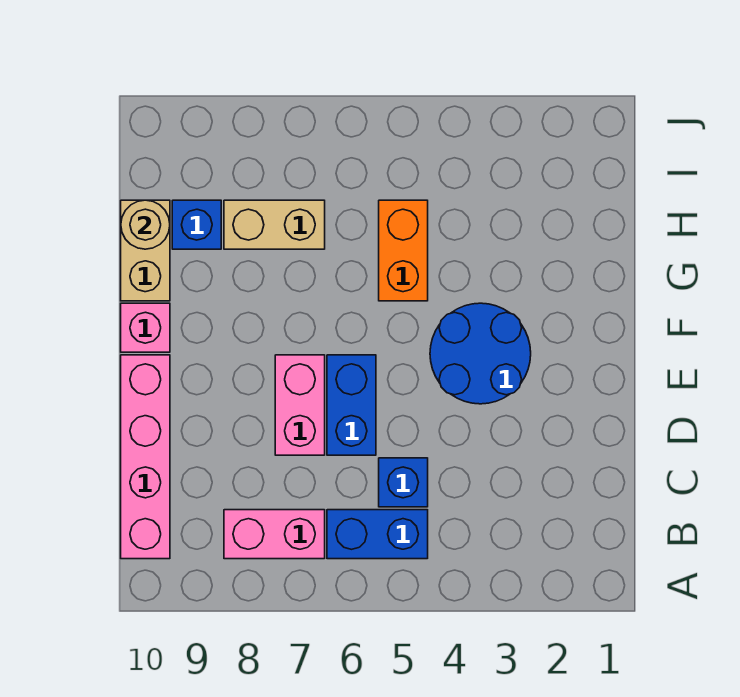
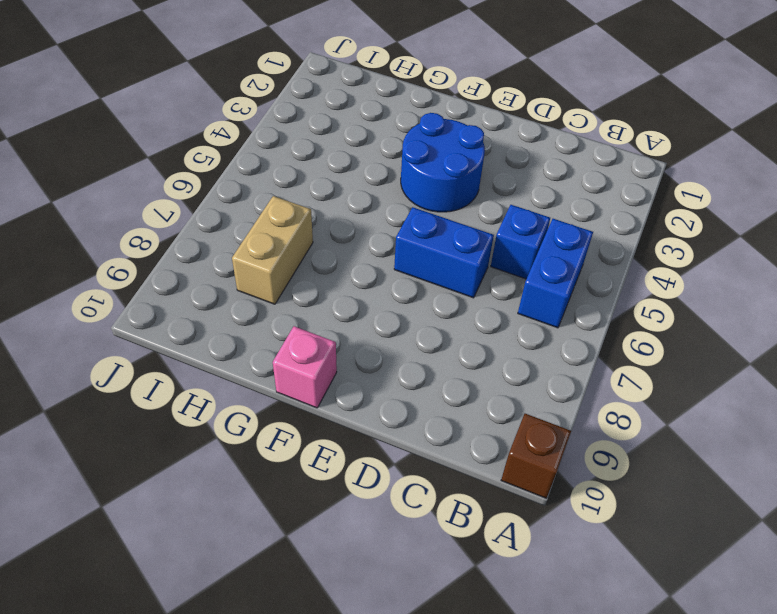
brown 1x1 brick [501,414,571,498] -> none
none -> pink 1x2 brick [224,510,325,559]
none -> pink 1x4 brick [121,355,170,559]
none -> pink 1x2 brick [275,355,325,455]

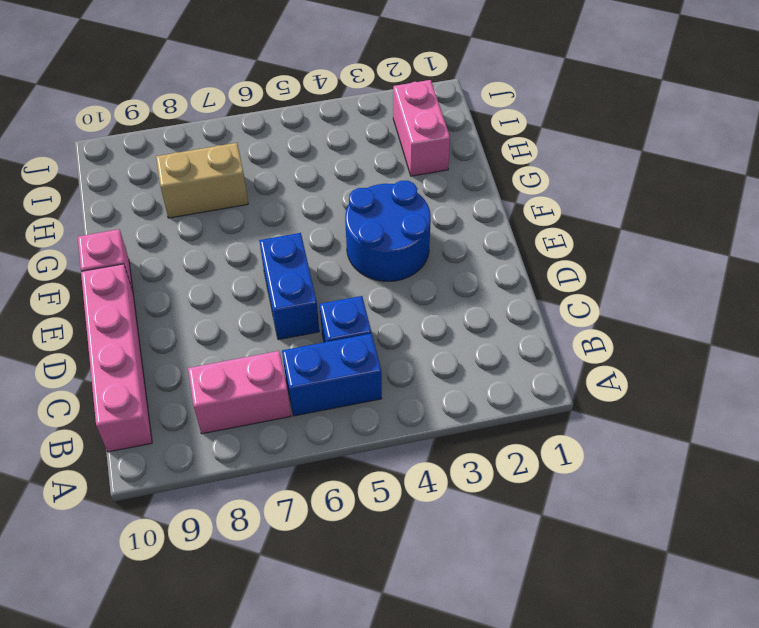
pink 1x2 brick [393,80,450,176] -> pink 1x2 brick moved to [275,355,325,455]
none -> orange 1x2 brick [379,200,428,301]
none -> tan 1x2 brick [121,200,170,301]
none -> blue 1x1 brick [172,200,221,249]

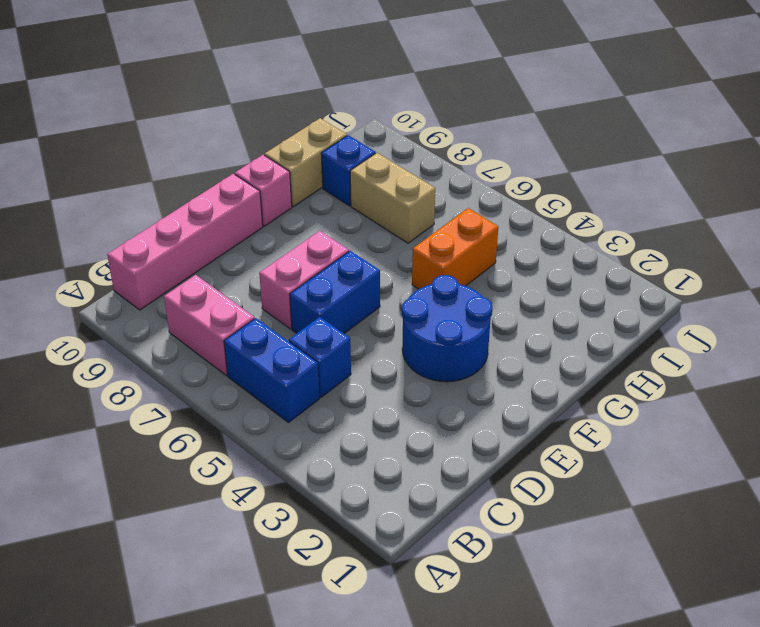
none -> tan 1x1 round brick [121,200,170,249]

